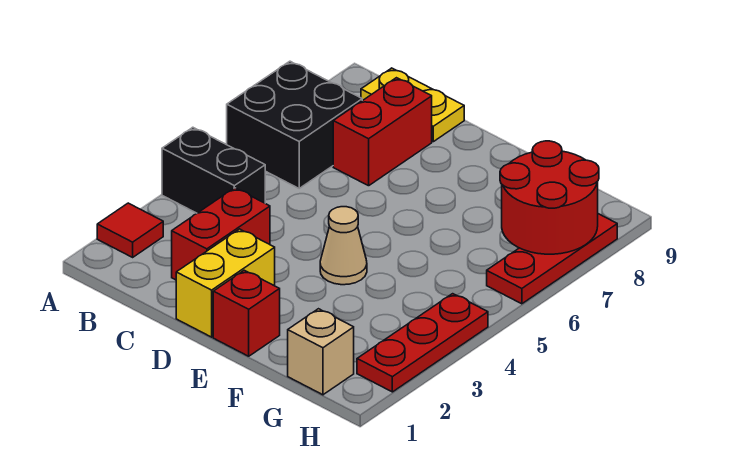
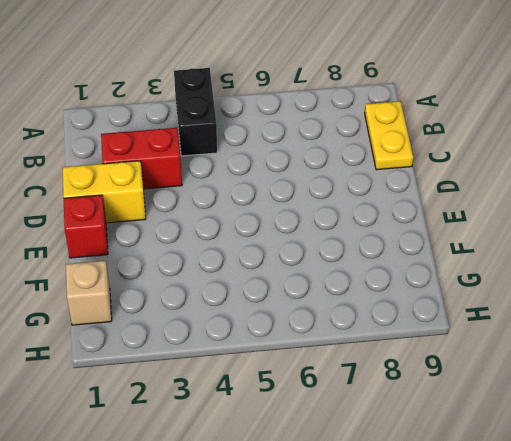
none -> red 1x1 tile [97,203,163,257]
none -> black 2x2 brick [227,61,362,188]
none -> red 1x2 brick [333,78,432,186]

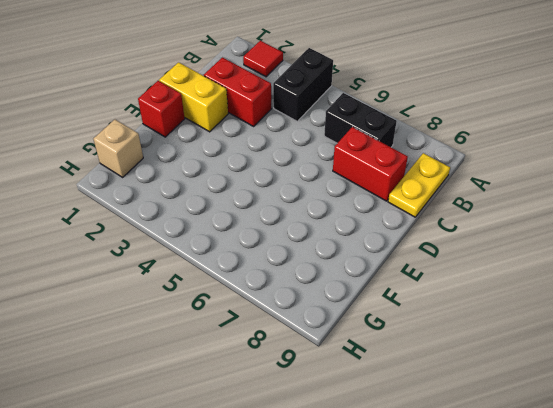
black 1x2 brick [324,93,397,147] -> black 2x2 brick [227,61,362,188]
none -> tan 1x1 cone [320,207,367,285]
none -> red 1x3 plate [357,294,488,392]
none -> red 1x3 plate [487,214,617,304]

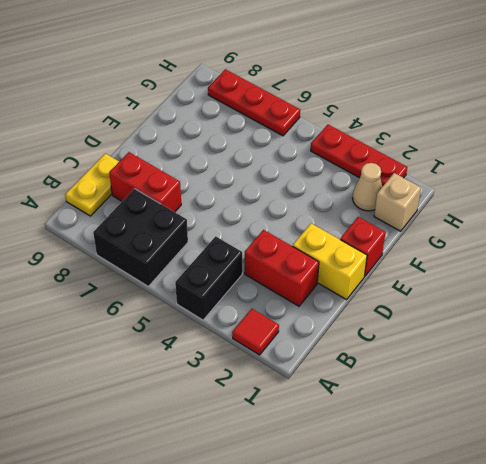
tan 1x1 cone [352,163,382,211] -> tan 1x1 cone moved to [320,207,367,285]
none -> red 2x2 round brick [500,141,599,254]

